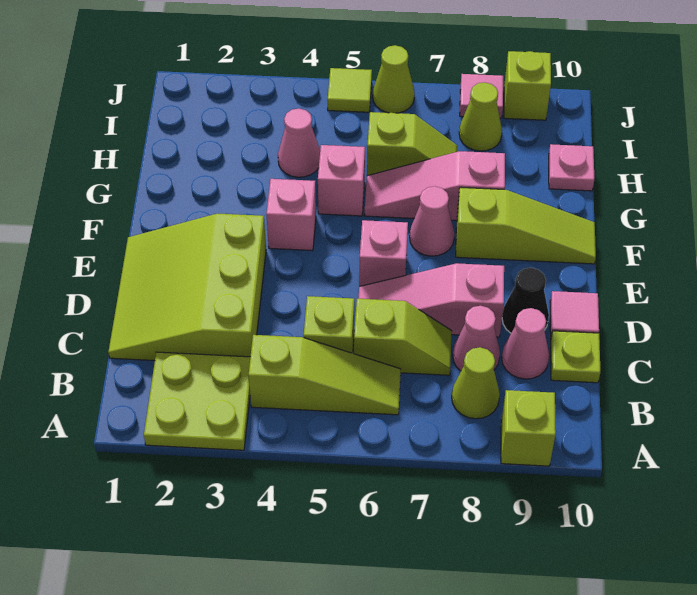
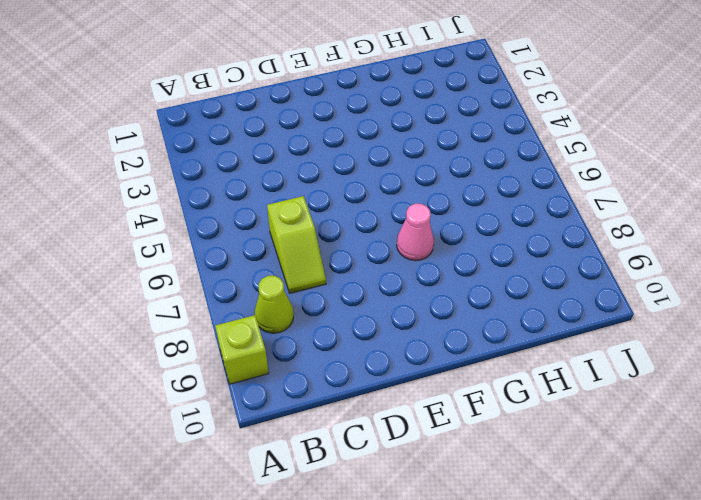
none -> lime 2x2 plate [144,352,250,450]
none -> lime 1x3 slope [248,335,401,415]
none -> lime 3x3 slope [108,213,266,361]

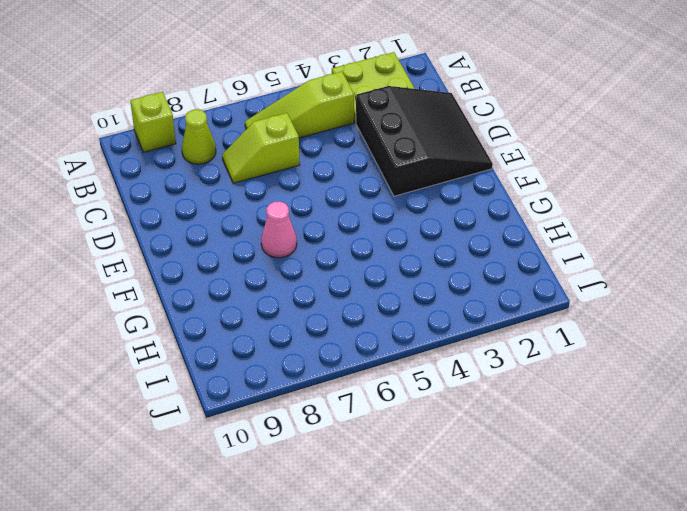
black 3x3 slope [356,86,493,196] -> lime 3x3 slope [108,213,266,361]
none -> lime 1x1 brick [304,296,354,353]
none -> pink 1x1 cone [453,306,500,371]
none -> pink 1x1 cone [502,308,549,379]

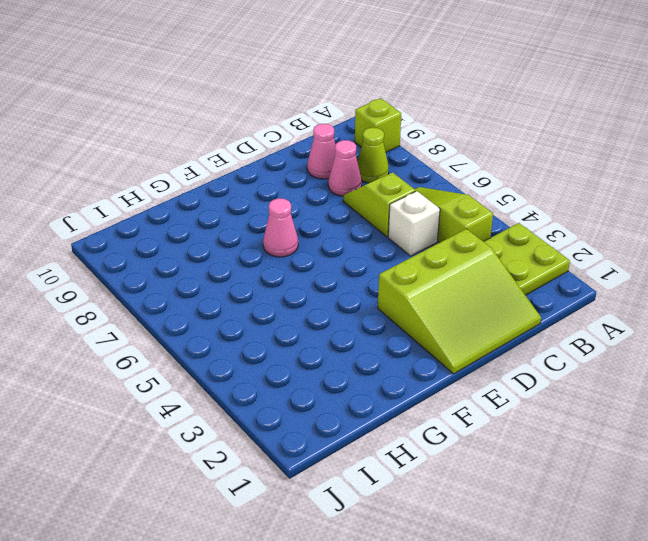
white 1x1 brick [388,191,440,256] -> lime 1x1 brick [304,296,354,353]
none -> lime 1x1 plate [551,331,600,383]
none -> pink 1x3 slope [358,263,504,337]
none -> black 1x1 cone [502,268,549,333]

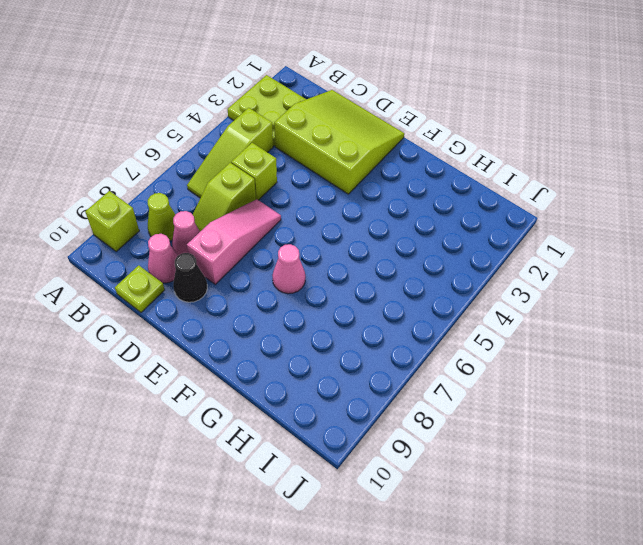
none -> pink 1x1 tile [550,291,599,336]
none -> pink 1x1 brick [359,220,408,286]
none -> pink 1x1 brick [266,179,316,251]

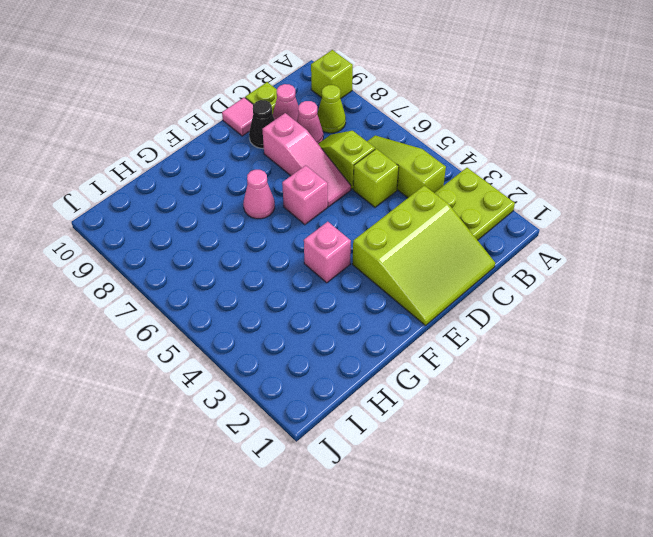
none -> lime 1x3 slope [456,187,596,264]
none -> pink 1x1 brick [318,145,365,216]
none -> pink 1x3 slope [365,151,505,220]

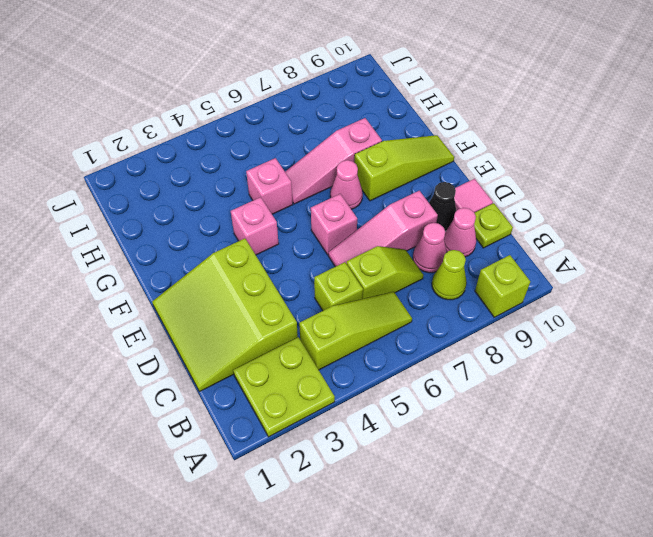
none -> pink 1x1 cone [278,109,320,177]
none -> lime 1x2 slope [367,112,457,176]
none -> pink 1x1 plate [549,144,594,191]

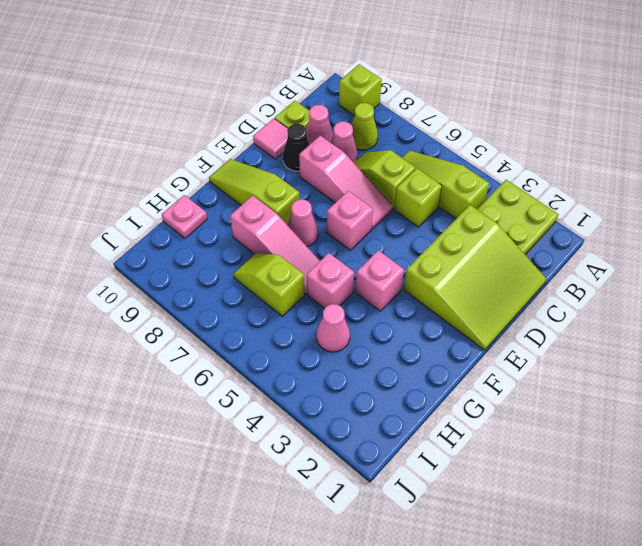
none -> lime 1x1 cone [459,83,502,151]
none -> lime 1x1 tile [328,68,372,112]
none -> lime 1x1 cone [373,45,415,113]

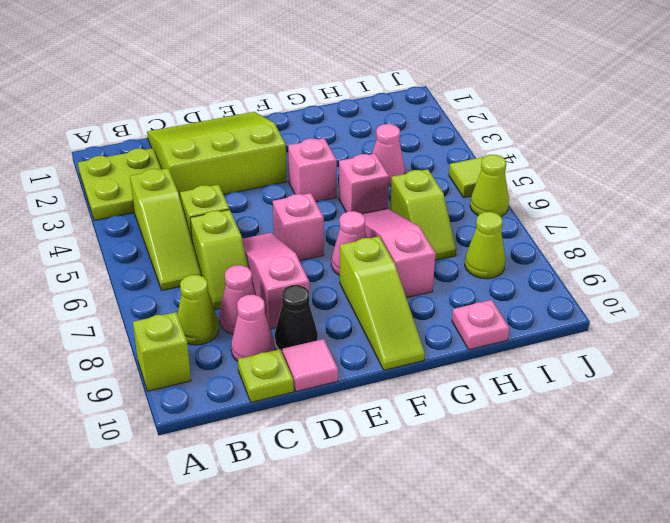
none -> pink 1x1 tile [460,74,503,118]
none -> lime 1x1 brick [504,51,551,120]

